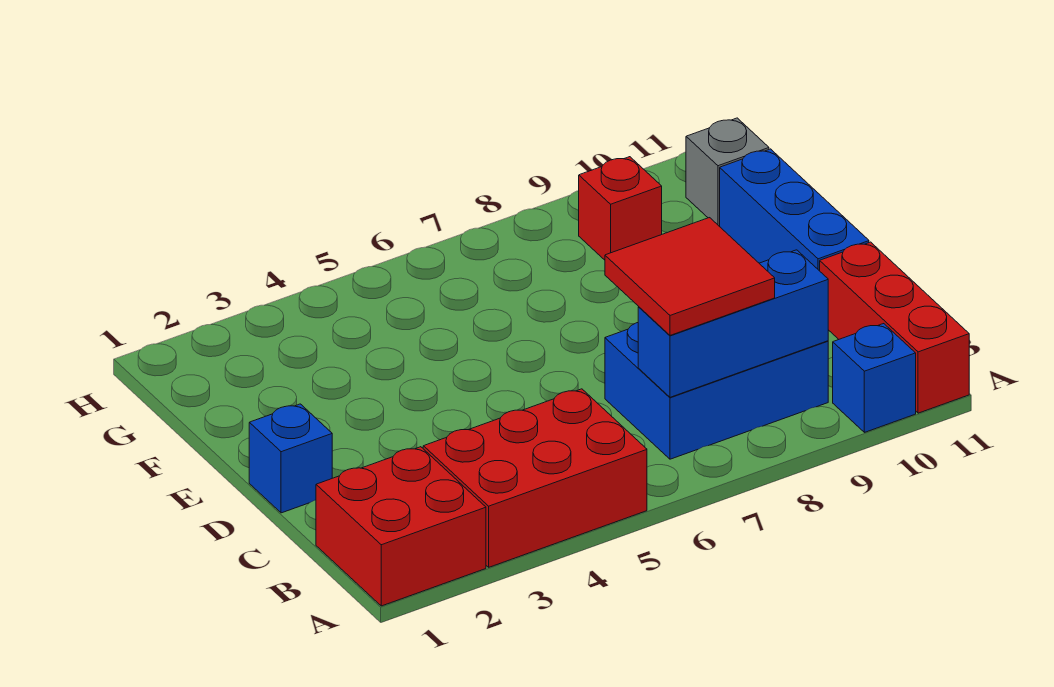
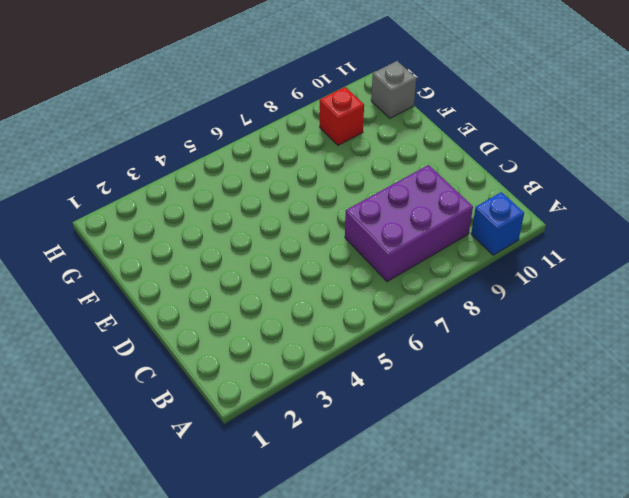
purple 2x3 brick [345,165,473,282] -> blue 2x3 brick [605,323,828,459]
none -> red 2x2 brick [316,447,486,606]
none -> red 2x3 brick [423,389,647,567]

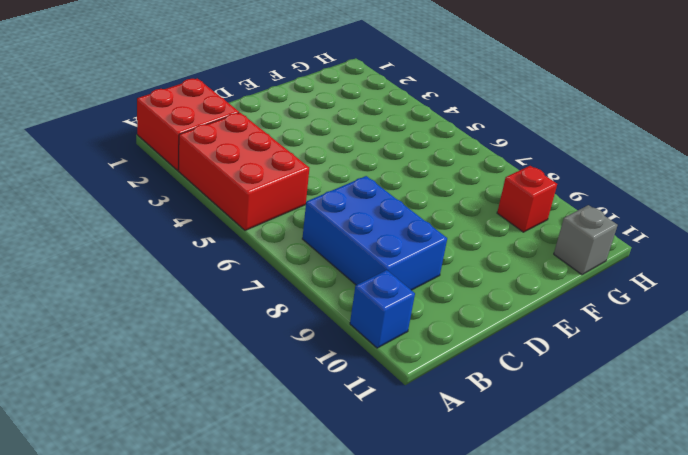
none -> red 1x3 brick [820,242,969,413]
none -> blue 1x1 brick [249,404,332,513]

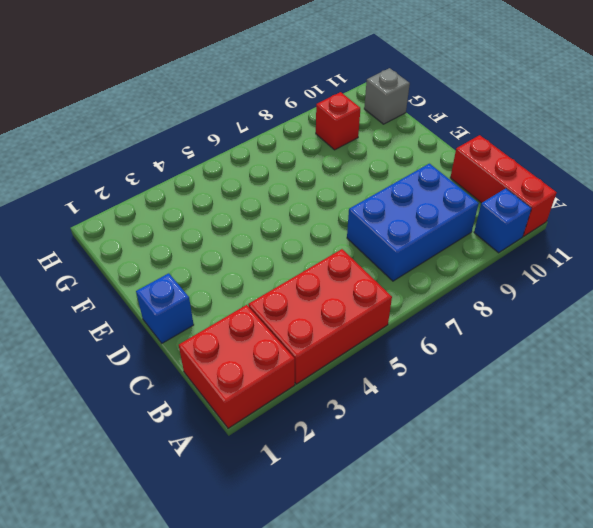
none -> blue 1x3 brick [720,149,869,271]
none -> blue 1x3 brick [638,250,828,397]

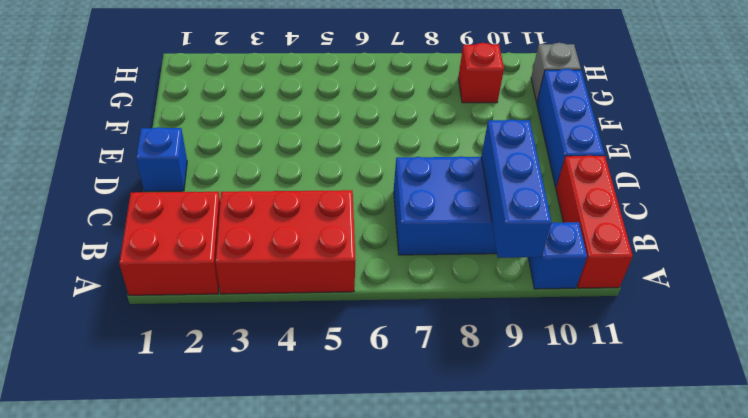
blue 1x3 brick [481,119,552,258] -> blue 1x3 brick turned to [638,250,828,397]
none -> red 2x2 tile [605,218,775,335]

